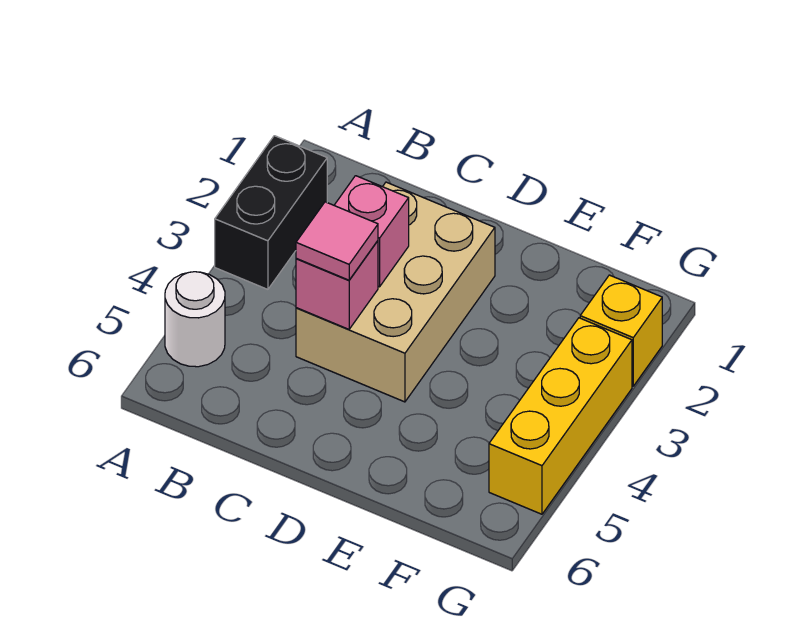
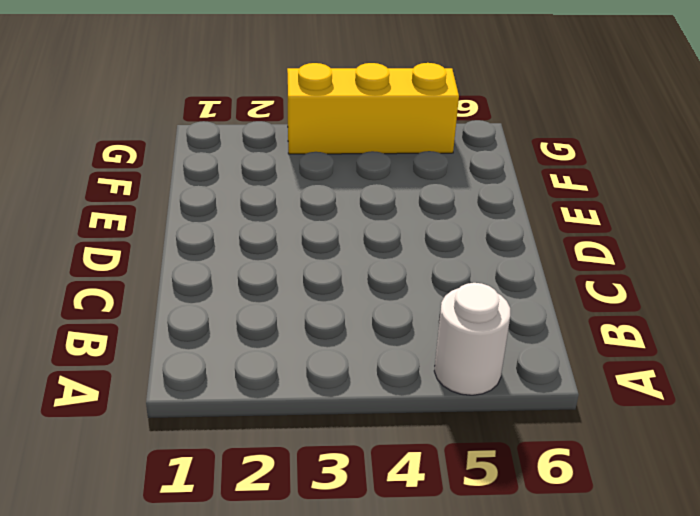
none -> black 1x2 brick [215,136,327,289]
none -> tan 2x3 brick [296,182,495,402]

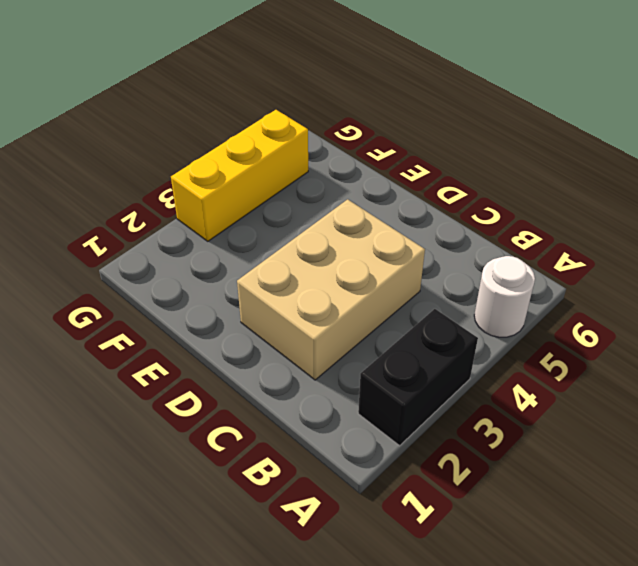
none -> yellow 1x1 brick [580,275,662,386]
none -> pink 1x1 brick [334,176,409,287]

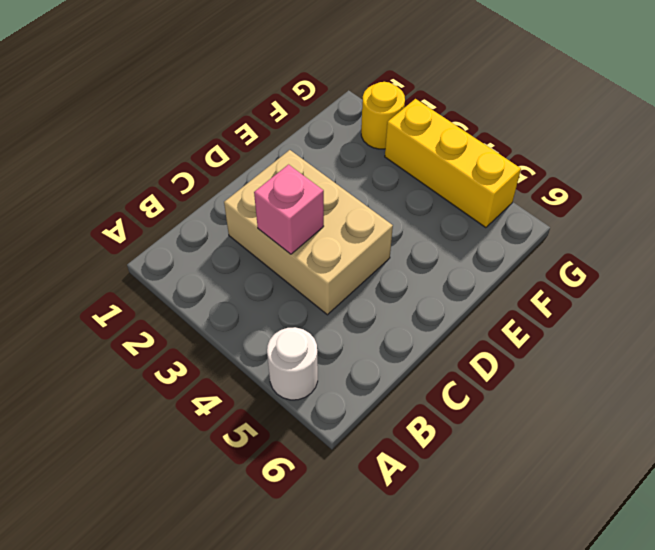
yellow 1x1 round brick [361,82,405,149] -> yellow 1x1 brick [580,275,662,386]
none -> black 1x2 brick [215,136,327,289]
none -> pink 1x1 brick [296,241,378,329]

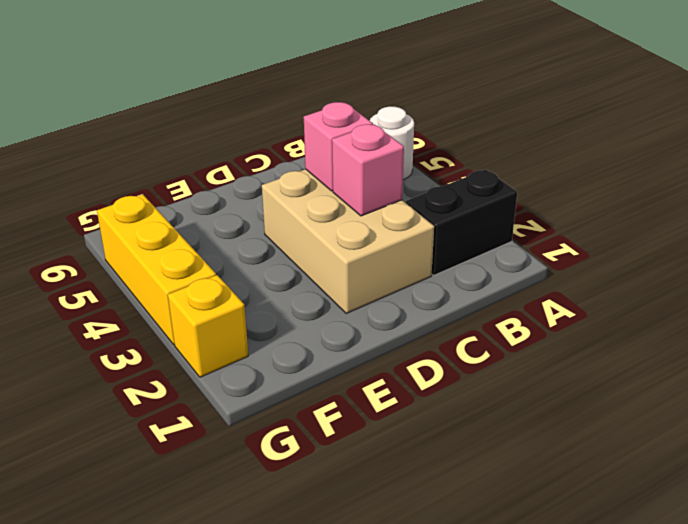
black 1x2 brick [406,169,517,275] -> black 1x2 brick turned to [215,136,327,289]
none -> pink 1x1 tile [296,202,378,280]

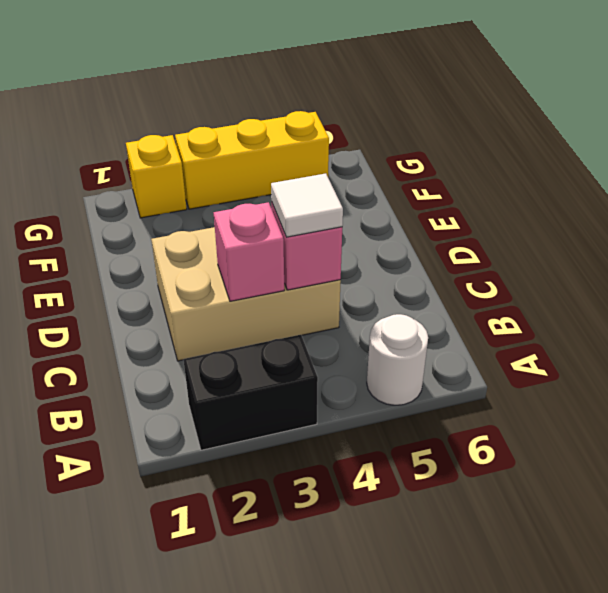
white 1x1 tile [271,173,343,237] -> pink 1x1 tile [296,202,378,280]

